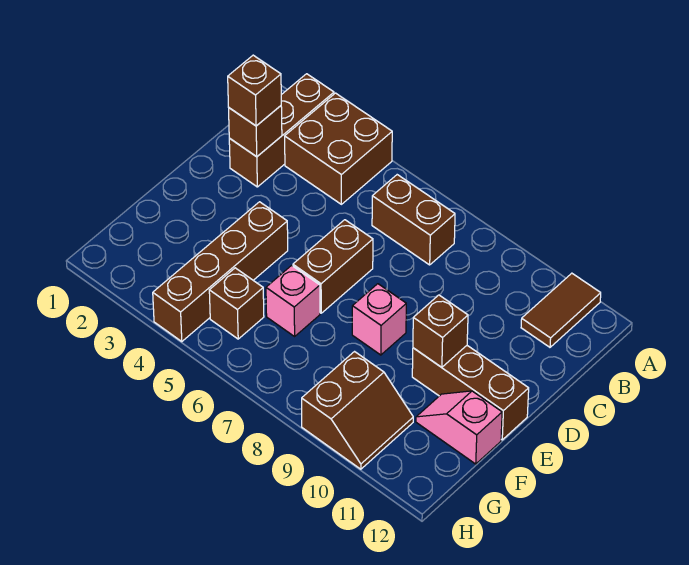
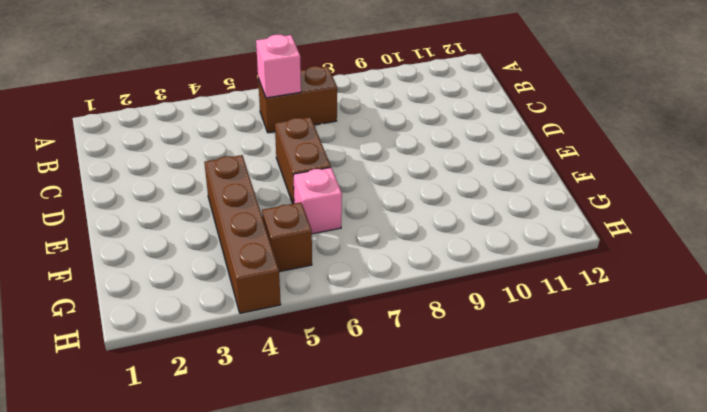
pink 1x1 brick [256,35,301,98] -> pink 1x1 brick moved to [352,284,406,355]
none -> brown 1x3 brick [229,74,334,187]
none -> brown 2x2 brick [285,93,392,204]
none -> brown 1x2 tile [521,273,601,347]

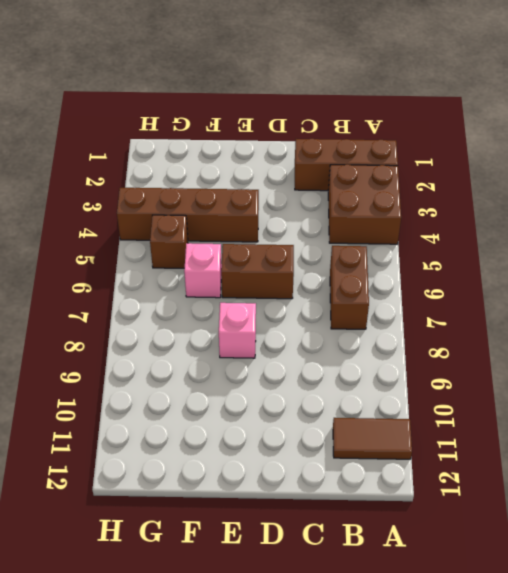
none -> brown 1x3 brick [412,346,529,440]
none -> pink 1x2 slope [416,391,502,464]
none -> brown 2x2 slope [302,352,413,469]

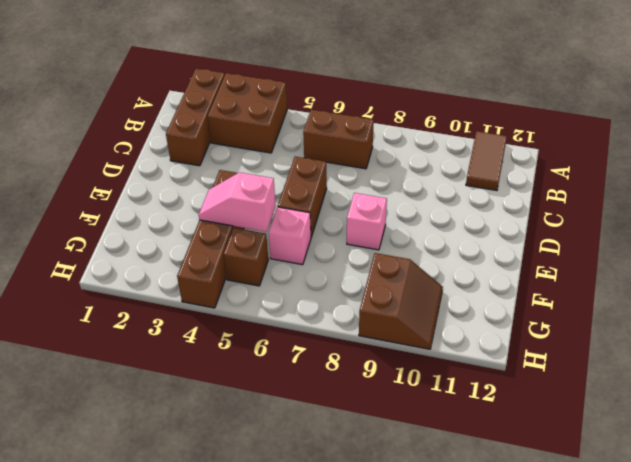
pink 1x2 slope [199,172,276,232] -> pink 1x2 slope moved to [416,391,502,464]
none -> brown 1x3 brick [412,346,529,440]
none -> brown 1x1 brick [229,106,282,157]
none -> brown 1x1 brick [413,295,468,367]

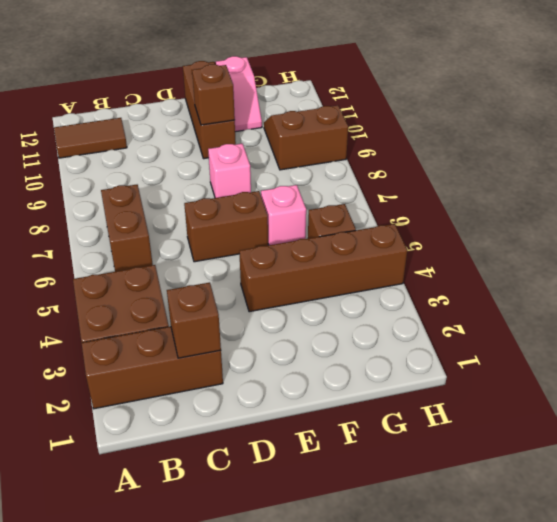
none -> brown 1x1 brick [228,55,281,126]

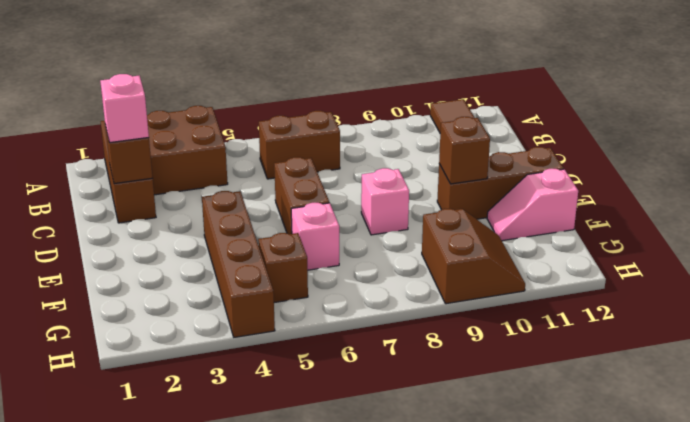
pink 1x1 brick [100,74,149,143] -> brown 1x1 brick [228,55,281,126]

